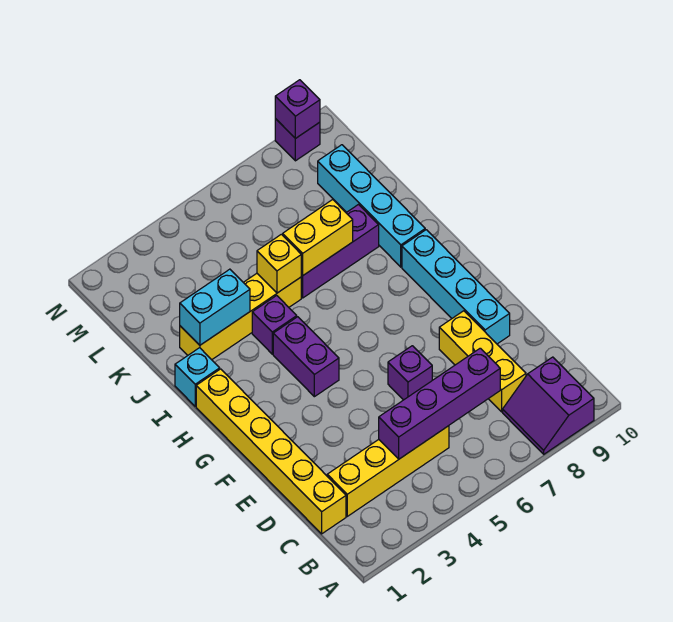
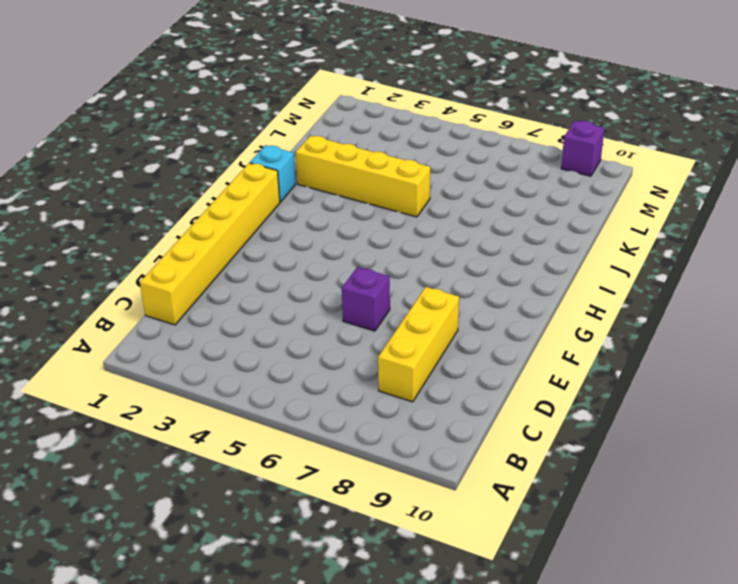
none -> purple 2x2 slope [503,357,594,454]
none -> yellow 1x4 brick [327,426,449,516]
none -> cyan 1x4 brick [402,230,510,344]

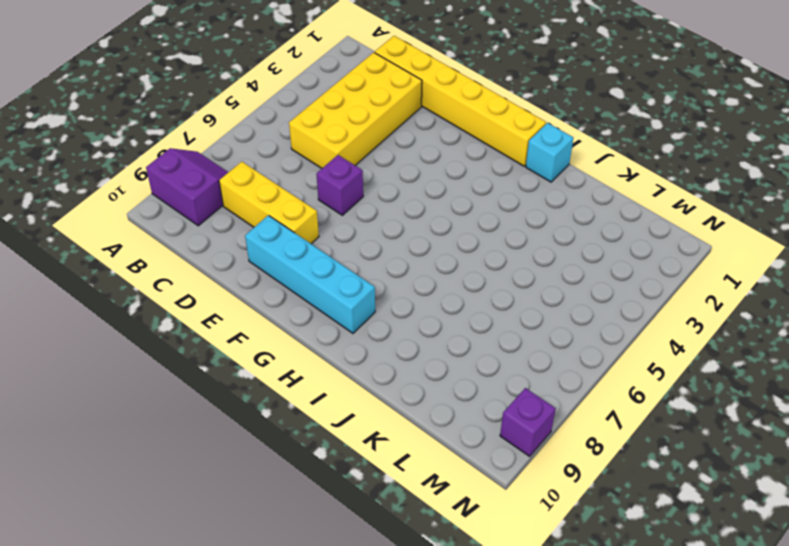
yellow 2x4 brick [289,52,422,168] -> yellow 1x4 brick [327,426,449,516]
none -> purple 1x2 brick [273,317,339,397]
none -> purple 1x1 brick [252,295,297,354]
none -> cyan 1x4 brick [318,145,425,267]

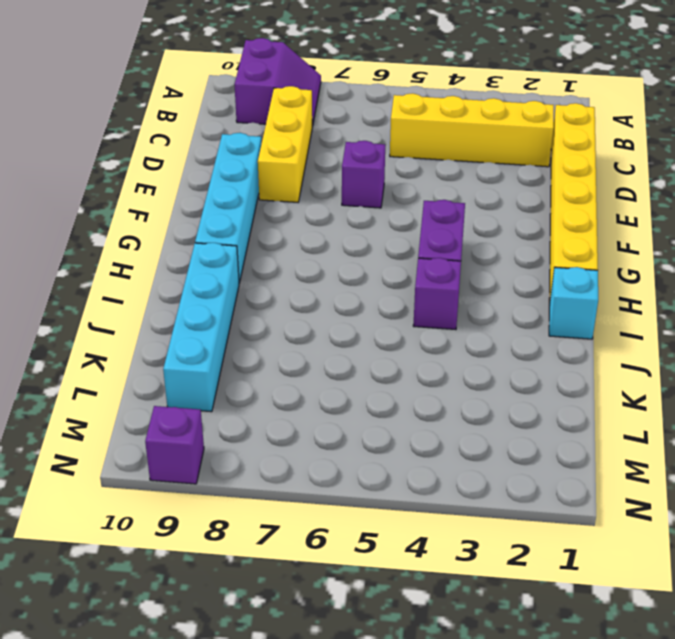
none -> yellow 1x4 brick [180,273,301,360]
none -> purple 1x3 brick [301,205,379,298]
none -> purple 1x4 brick [379,348,500,459]

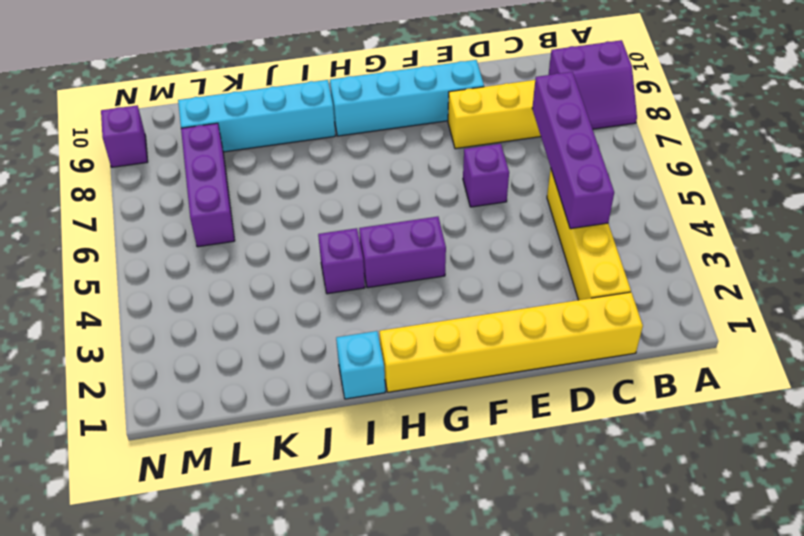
purple 1x3 brick [181,123,235,247] -> purple 1x3 brick moved to [301,205,379,298]
none -> yellow 1x4 brick [180,273,301,360]
none -> cyan 1x2 brick [180,269,250,345]
none -> yellow 1x1 brick [257,234,301,293]

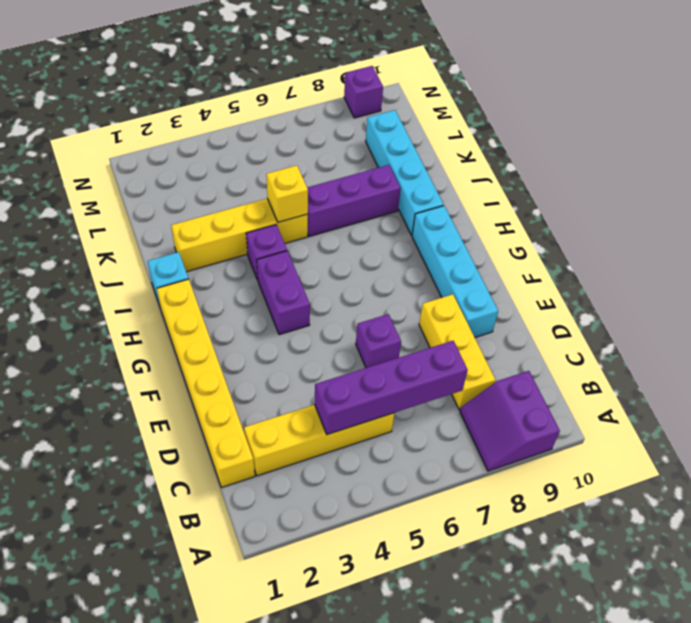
none -> cyan 1x2 brick [180,269,250,345]
none -> yellow 1x2 brick [283,200,353,276]
none -> purple 1x1 brick [275,80,320,139]

